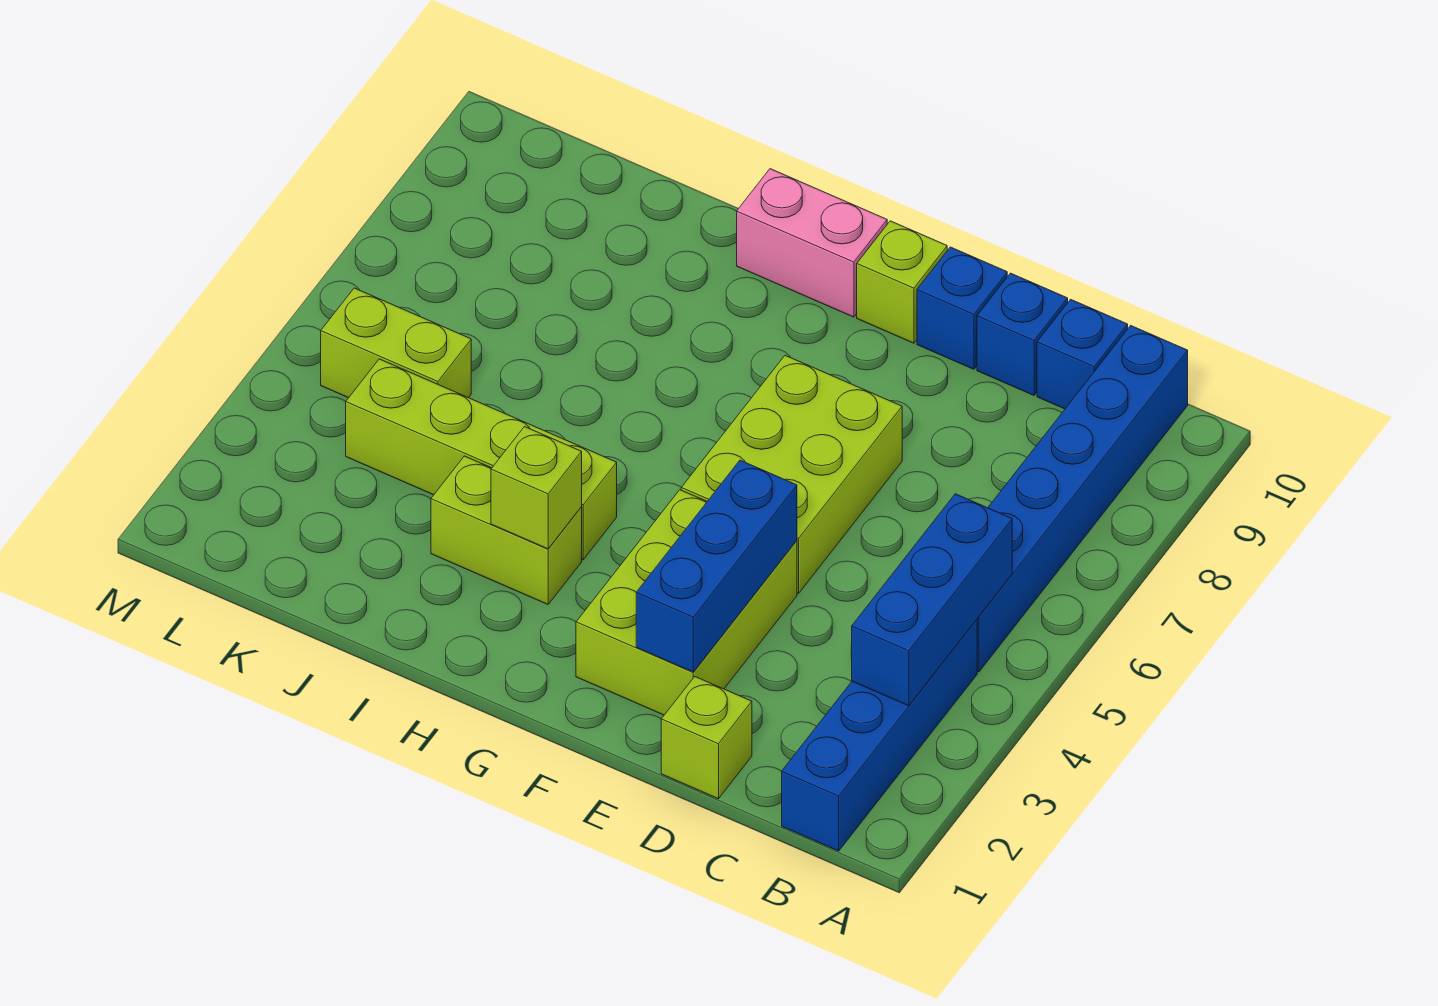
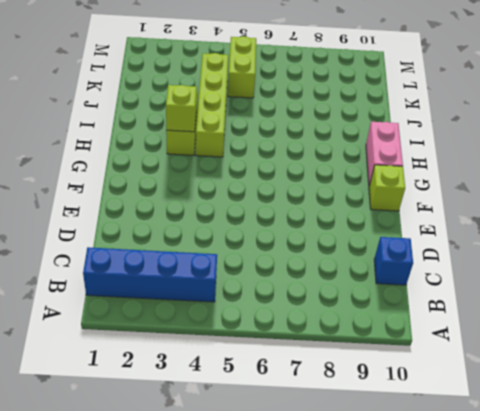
none -> blue 1x6 brick [977,326,1188,672]
none -> lime 1x1 brick [661,677,752,799]
none -> blue 1x1 brick [977,273,1068,395]

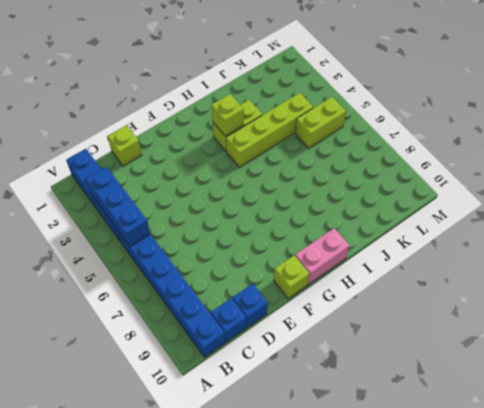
none -> lime 2x3 brick [576,490,797,715]
none -> lime 2x3 brick [681,355,902,593]
none -> blue 1x1 brick [917,247,1007,369]

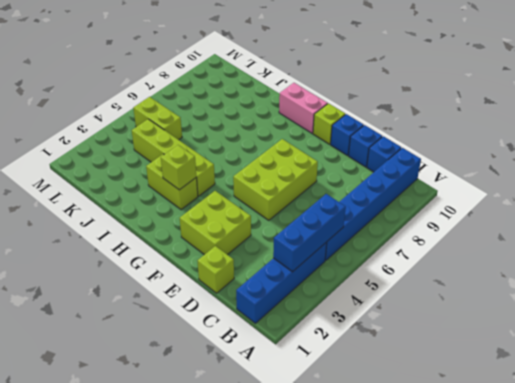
lime 2x2 brick [180,191,251,255] -> lime 2x3 brick [576,490,797,715]
none -> blue 1x3 brick [636,460,797,672]

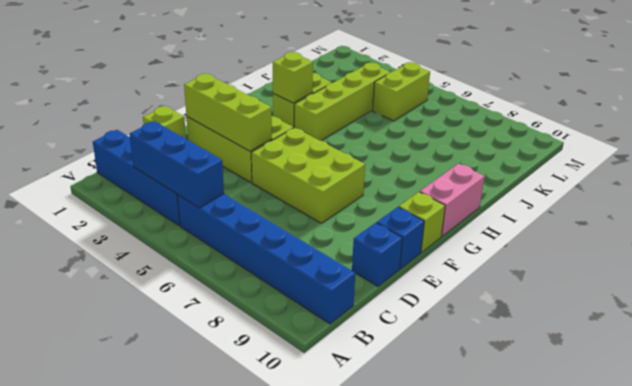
lime 1x3 brick [184,74,272,151] -> blue 1x3 brick [636,460,797,672]
none -> blue 1x1 brick [1037,299,1128,409]

